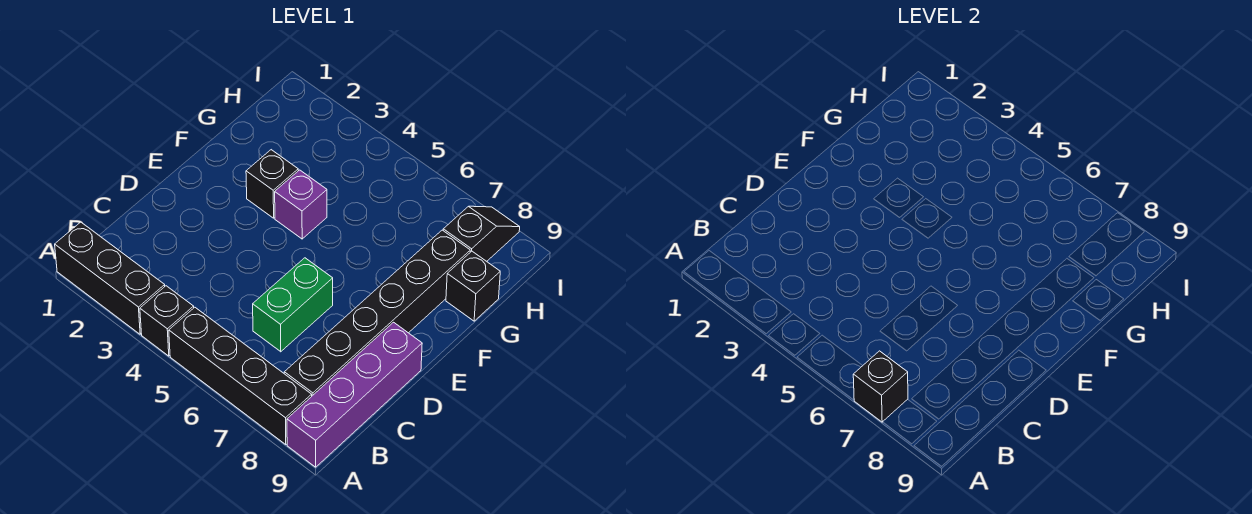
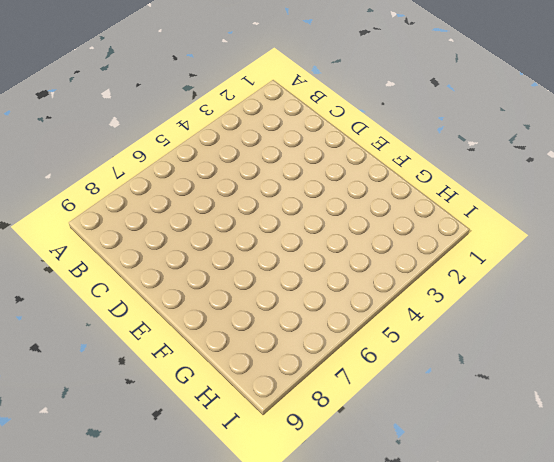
none -> black 1x3 brick [55,222,165,334]
none -> black 1x1 brick [140,286,194,356]

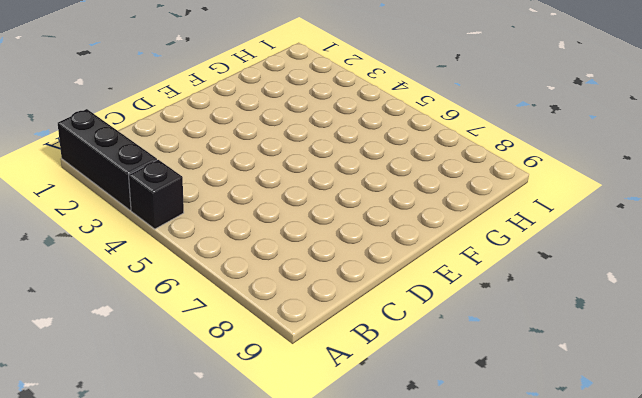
none -> black 1x4 brick [169,307,312,444]
none -> purple 1x4 brick [287,322,422,467]

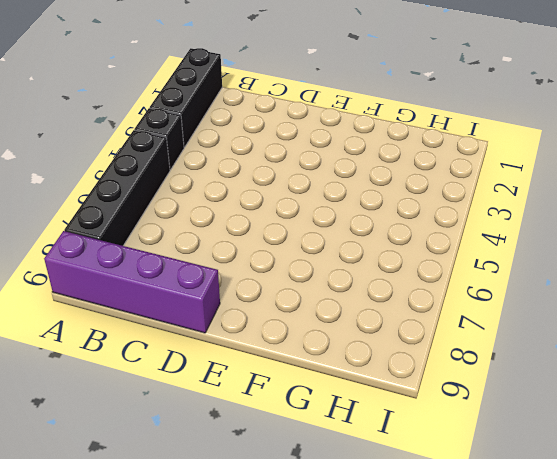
none -> black 1x6 brick [284,230,470,396]
none -> green 1x2 brick [253,258,333,352]

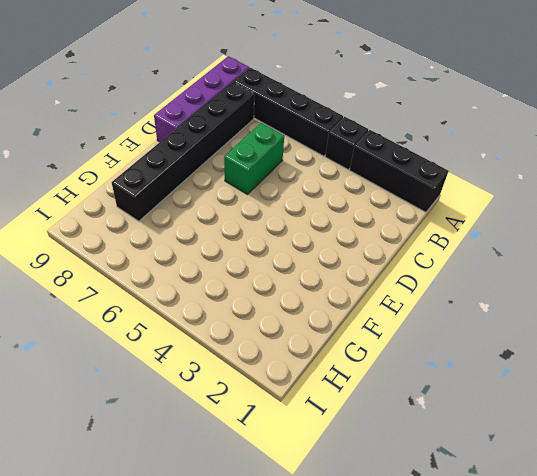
none -> black 1x1 brick [246,150,298,218]
none -> purple 1x1 brick [275,170,327,239]

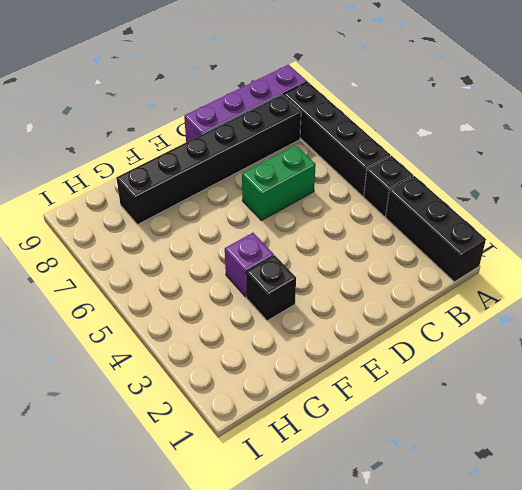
none -> black 1x1 brick [446,251,500,321]
none -> black 1x2 slope [443,206,520,261]

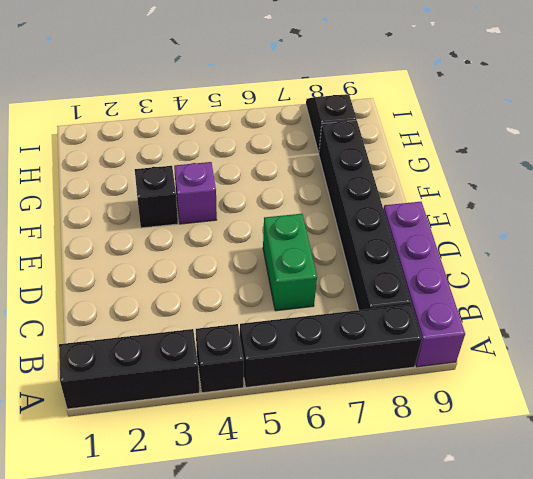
none -> black 1x1 brick [446,251,500,321]
none -> black 1x1 brick [853,351,908,422]

